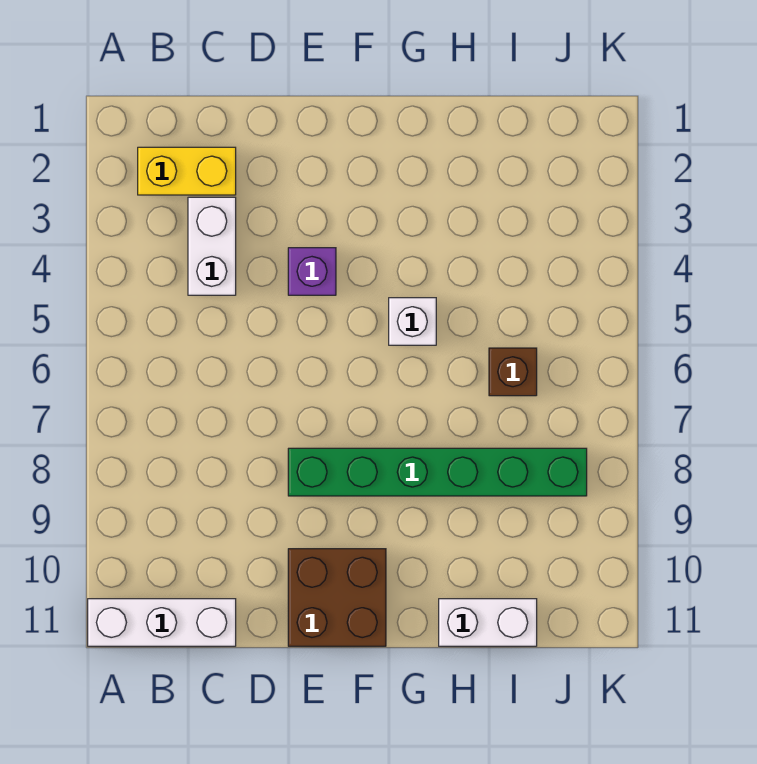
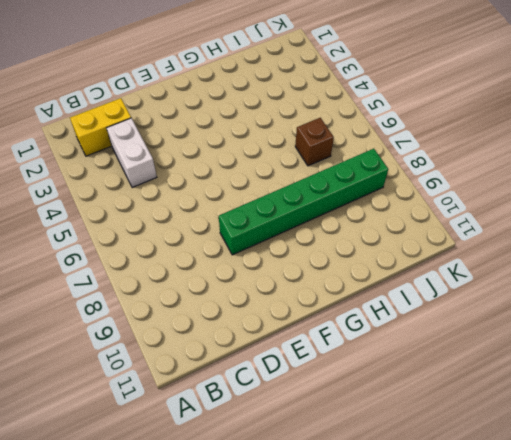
none -> white 1x3 brick [88,599,236,646]
none -> purple 1x1 brick [288,248,336,295]

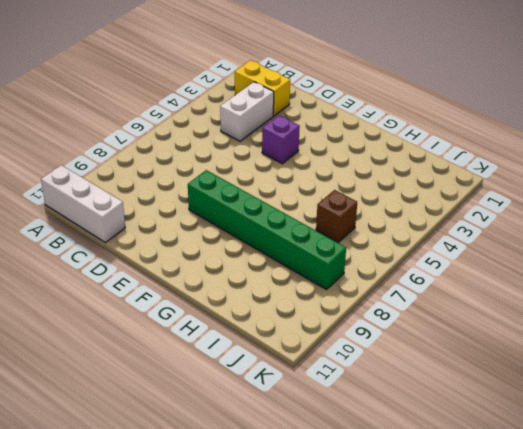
none -> brown 2x2 brick [288,549,386,646]
none -> white 1x1 brick [389,298,436,345]

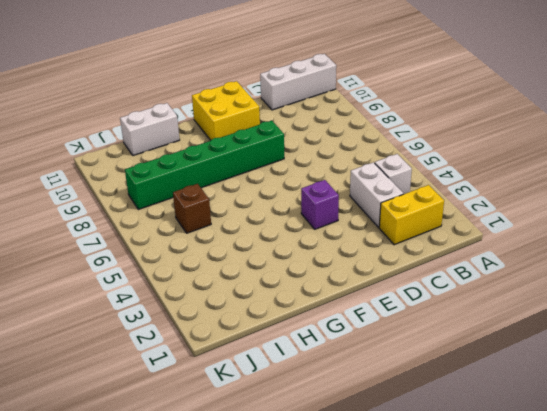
white 1x1 brick [375,154,412,194] -> white 1x1 brick moved to [389,298,436,345]
yellow 2x2 brick [192,81,260,140] -> brown 2x2 brick [288,549,386,646]

